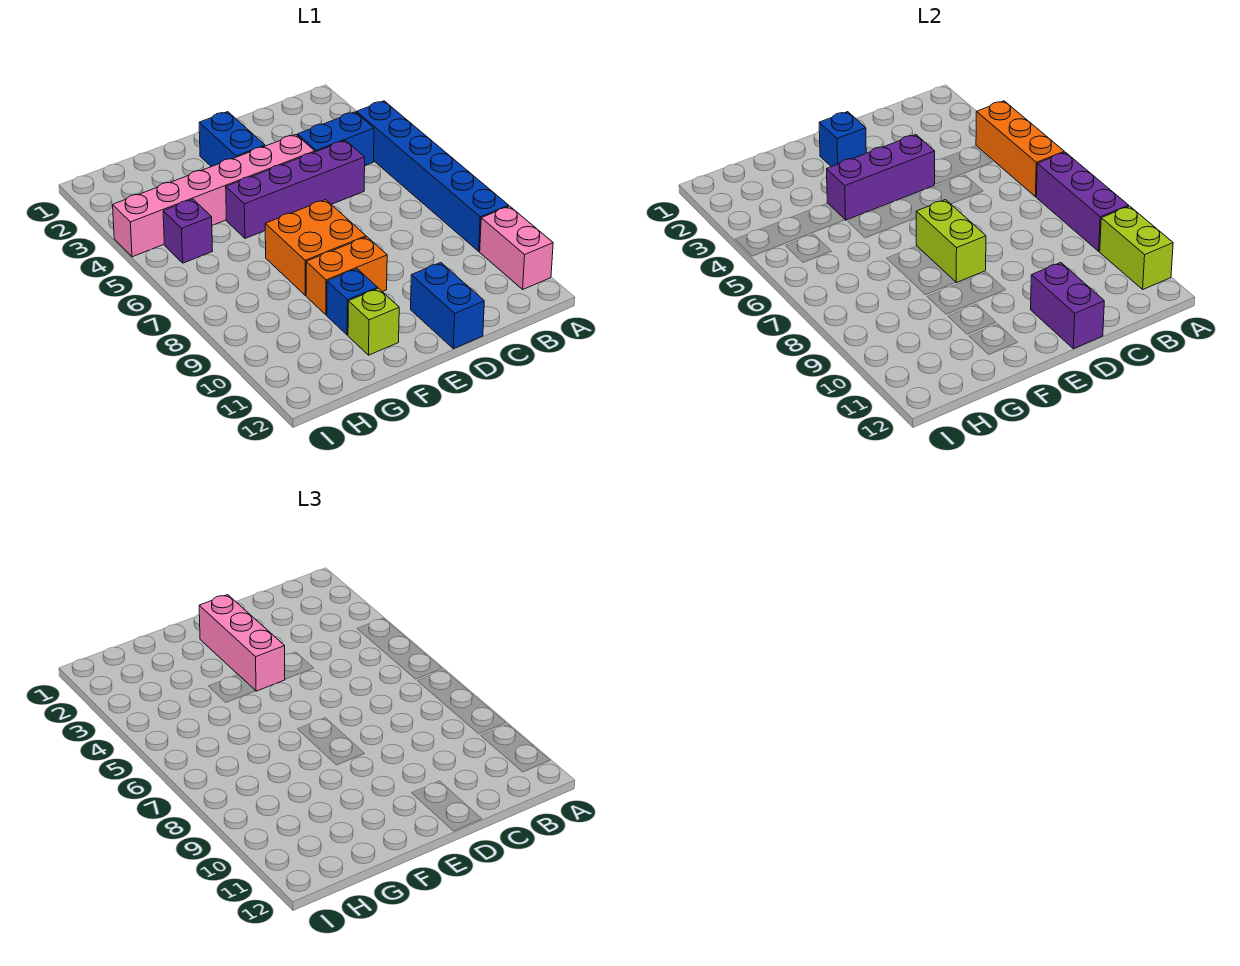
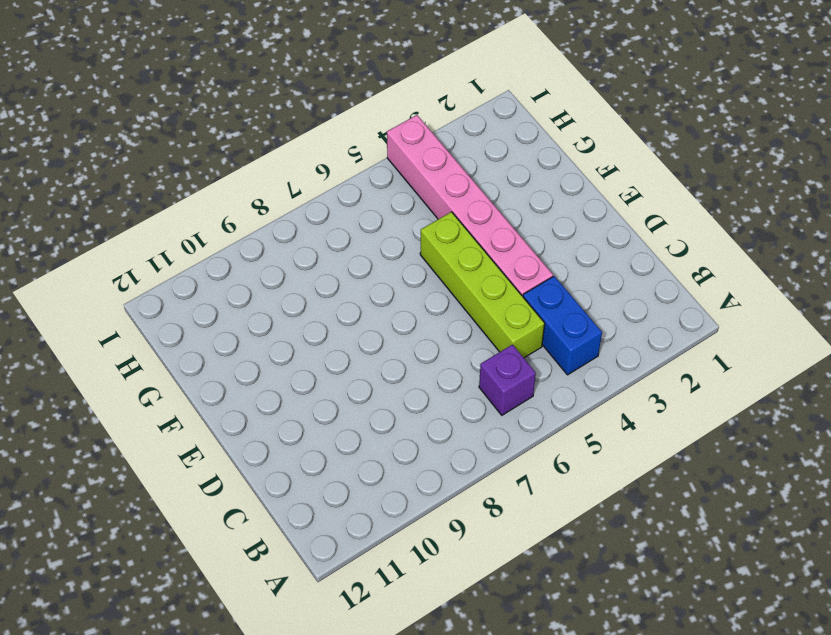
purple 1x1 brick [479,344,536,415] -> purple 1x1 brick moved to [163,199,213,263]
lime 1x4 brick [420,212,545,358] -> purple 1x4 brick [226,140,365,238]
none -> blue 1x6 brick [356,101,509,251]
none -> pink 1x2 brick [480,206,553,289]
none -> blue 1x2 brick [411,263,484,349]

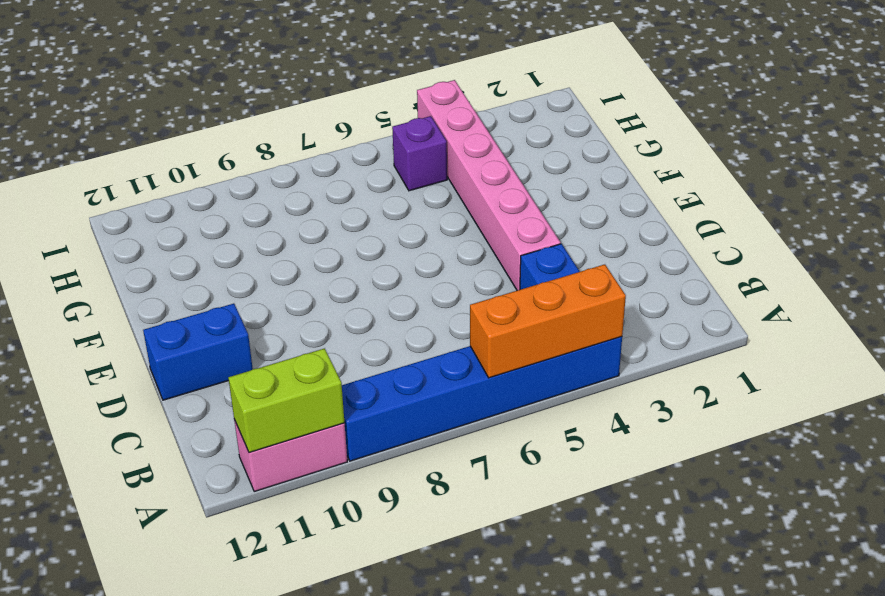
none -> purple 1x4 brick [226,140,365,238]
none -> blue 1x2 brick [199,112,265,167]
none -> orange 2x2 brick [265,200,366,295]

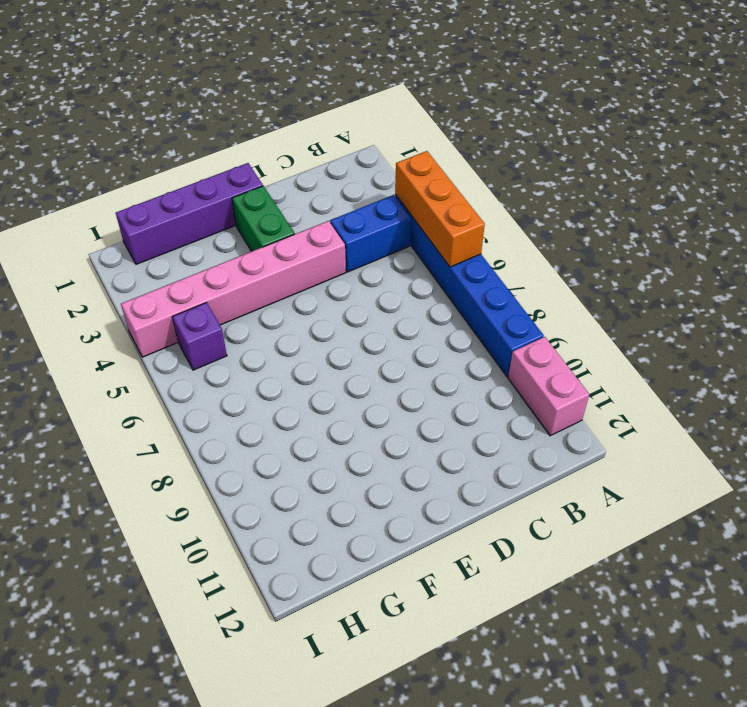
purple 1x4 brick [116,163,263,264] -> purple 1x4 brick moved to [226,140,365,238]
green 1x2 brick [232,186,295,251] -> blue 1x2 brick [199,112,265,167]
none -> blue 1x2 brick [411,263,484,349]
none -> orange 2x2 brick [265,200,366,295]
none -> orange 1x2 brick [306,237,387,315]

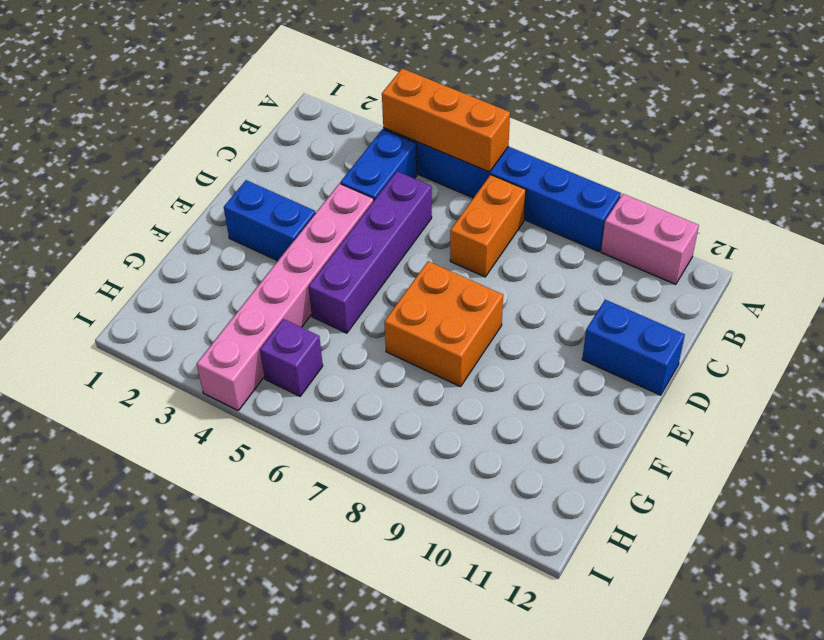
orange 1x2 brick [450,175,526,277] -> orange 1x2 brick moved to [306,237,387,315]
none -> blue 1x1 brick [327,269,378,335]
none -> lime 1x1 brick [348,288,399,355]
none -> purple 1x3 brick [1036,152,1129,251]

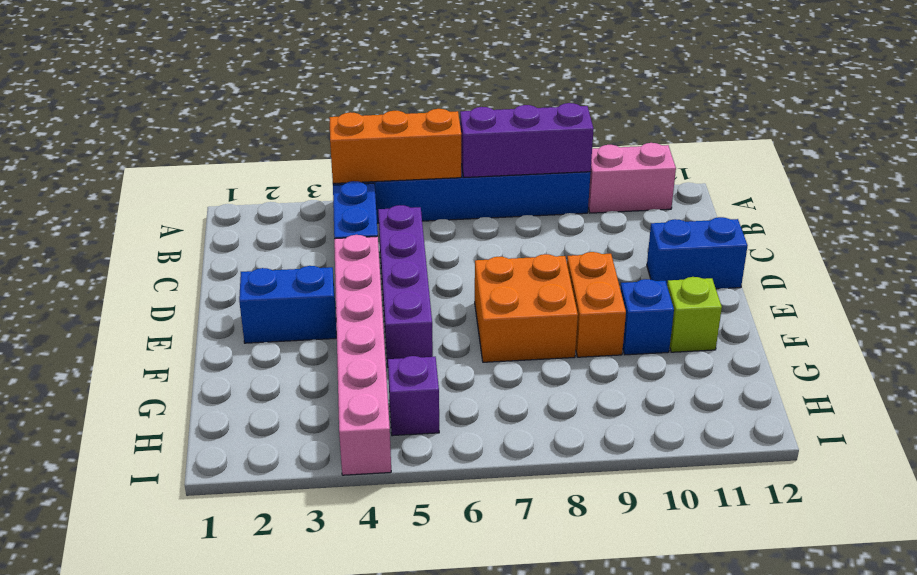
none -> lime 1x2 brick [1100,206,1173,289]
none -> purple 1x3 brick [827,135,935,220]
none -> purple 1x2 brick [1031,263,1104,349]

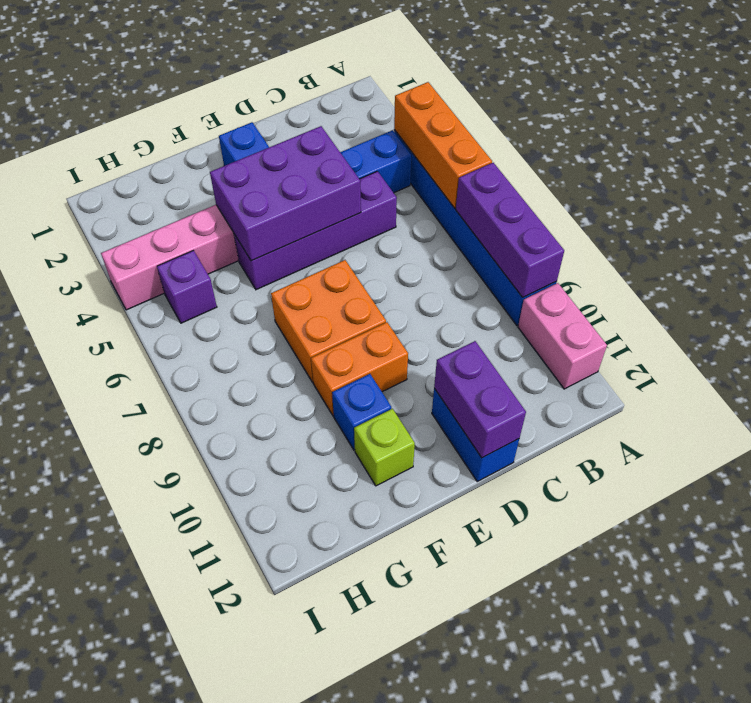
purple 2x3 brick [210,126,361,261] -> purple 1x3 brick [827,135,935,220]
none -> lime 1x2 brick [1100,206,1173,289]
none -> blue 1x1 brick [819,112,866,167]
none -> lime 1x2 brick [916,200,986,283]

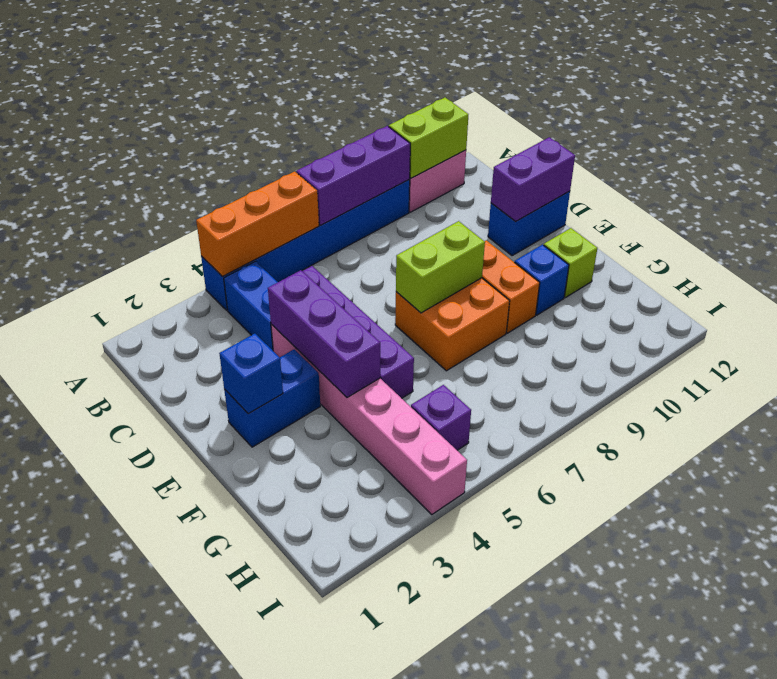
none -> pink 1x3 brick [199,595,285,691]

